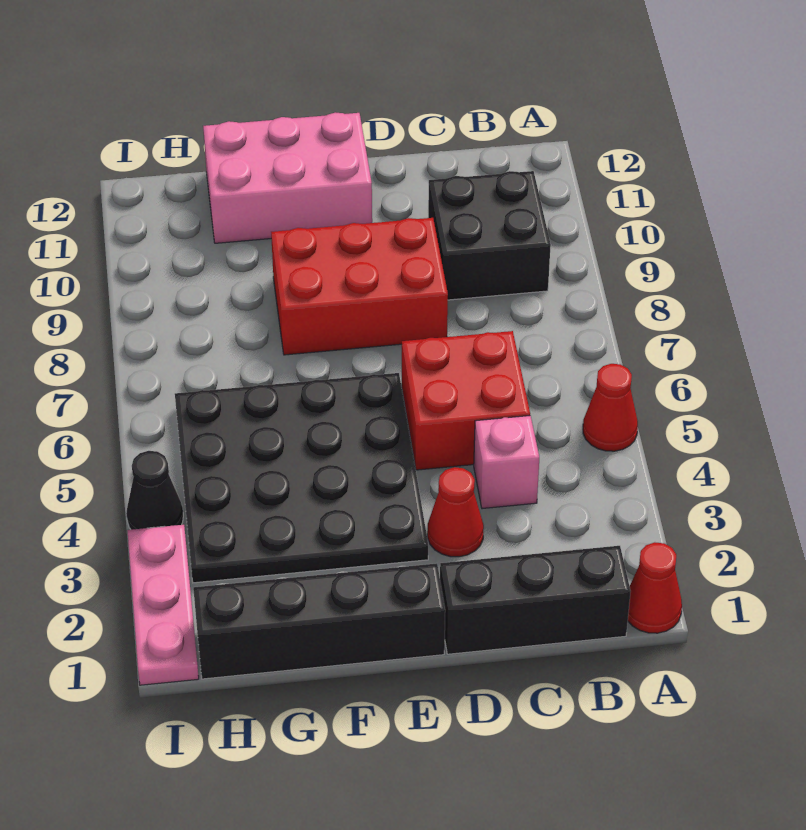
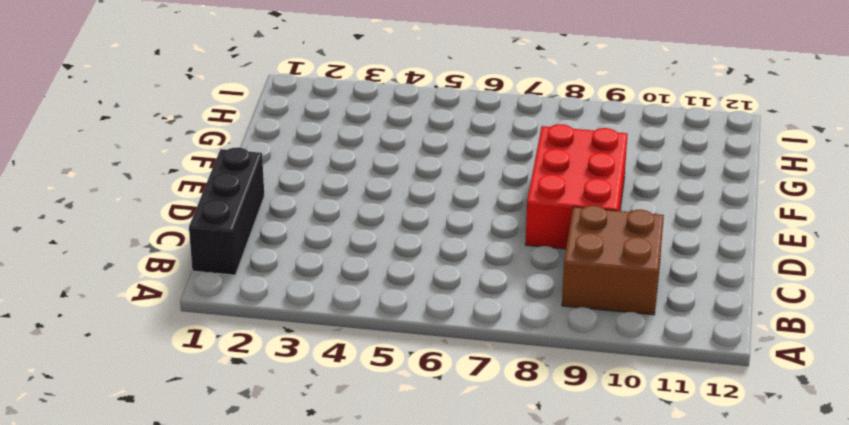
brown 2x2 brick [562,206,664,315] -> black 2x2 brick [428,171,551,300]
none -> red 1x1 cone [628,542,682,633]
none -> red 1x1 cone [583,364,638,451]
none -> pink 1x1 brick [474,416,539,509]

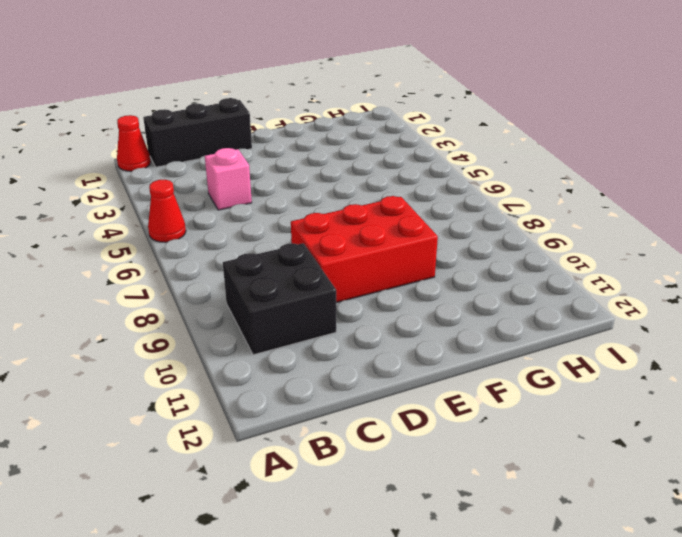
none -> red 2x2 brick [402,331,530,470]
none -> red 1x1 cone [427,467,484,557]
none -> black 1x4 brick [193,563,445,679]

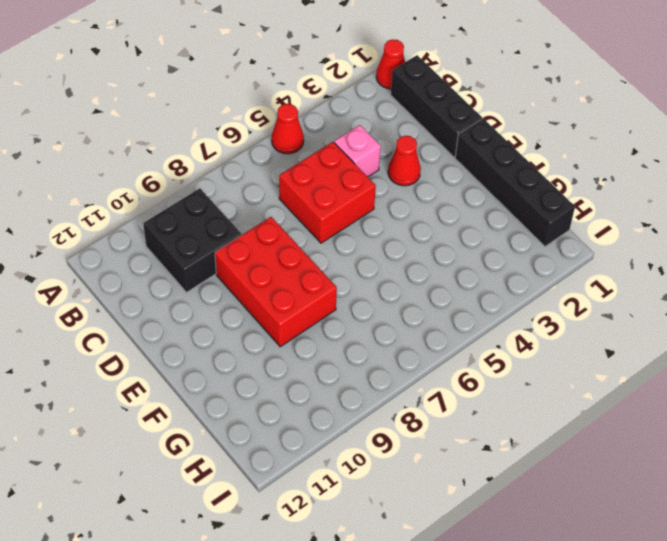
none -> black 4x4 plate [175,373,428,583]
none -> pink 2x3 brick [203,112,372,243]
none -> pink 1x3 plate [127,525,199,685]

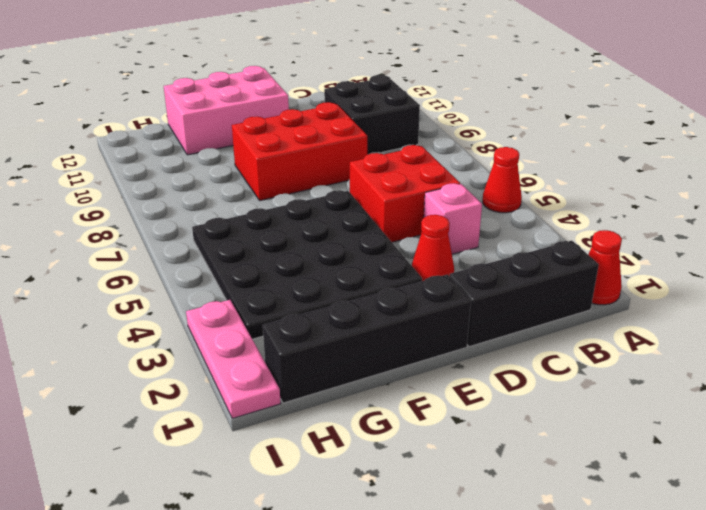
none -> black 1x1 cone [126,451,183,530]

